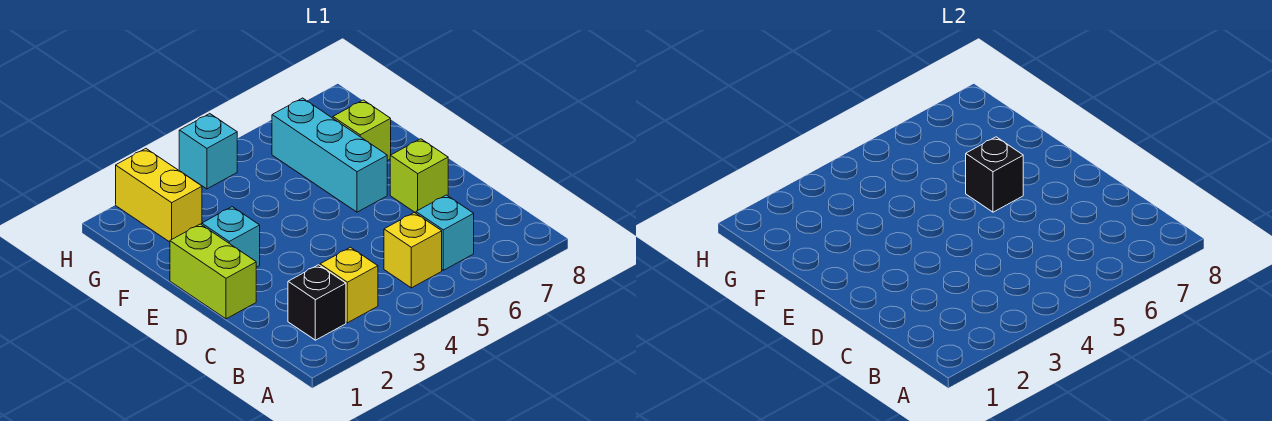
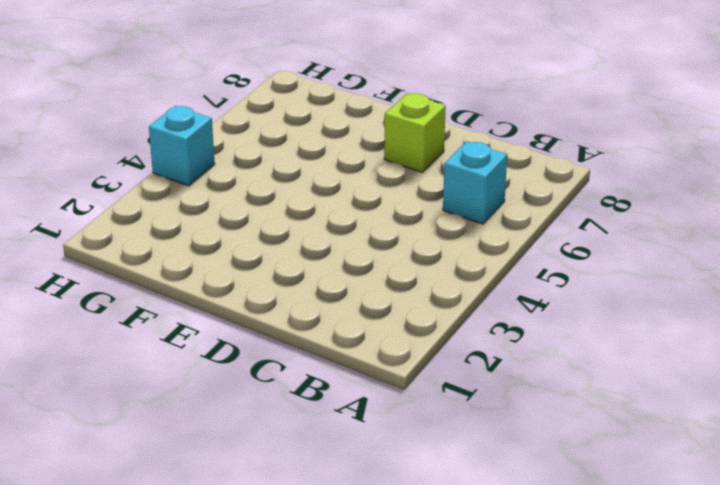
none -> black 1x1 brick [288,265,346,340]
none -> yellow 1x1 brick [320,247,378,323]
none -> yellow 1x1 brick [384,212,442,288]

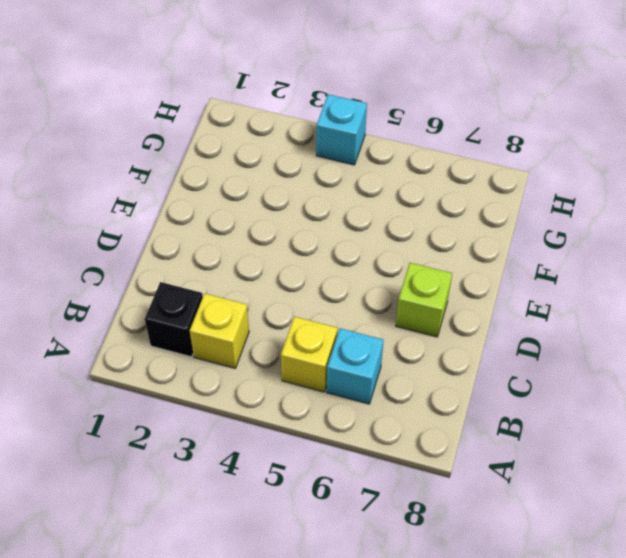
none -> lime 1x2 brick [170,224,256,319]
none -> cyan 1x1 brick [202,207,260,267]
none -> cyan 1x3 brick [272,98,387,212]

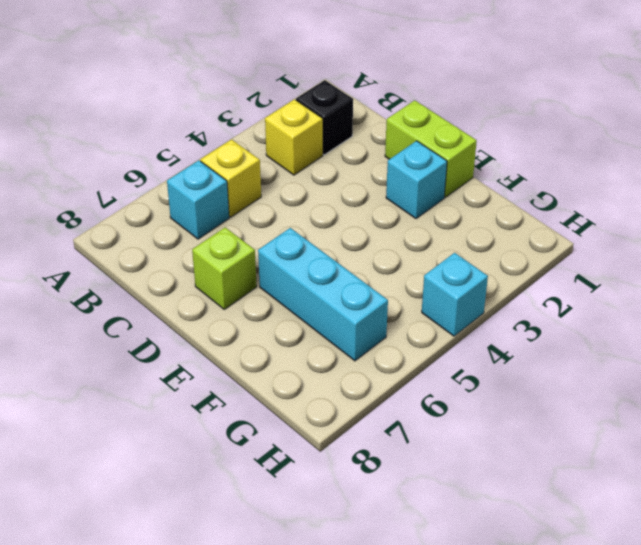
none -> lime 1x1 brick [333,100,391,161]
none -> yellow 1x2 brick [116,149,202,242]
none -> black 1x1 brick [966,137,1023,212]

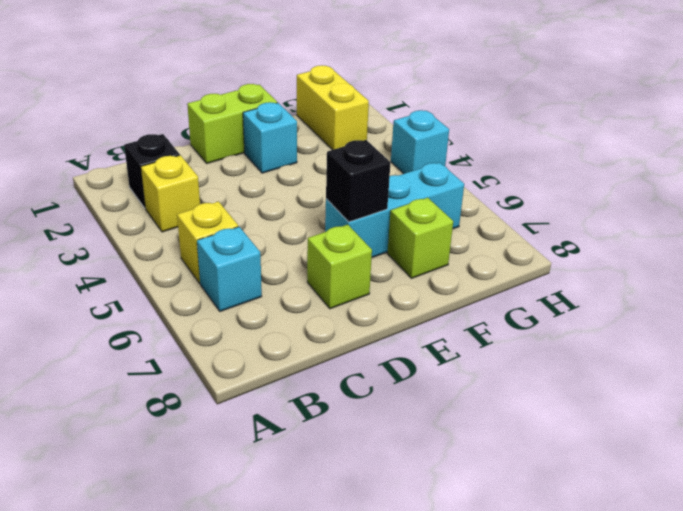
yellow 1x2 brick [297,65,369,150] -> yellow 1x2 brick turned to [116,149,202,242]

